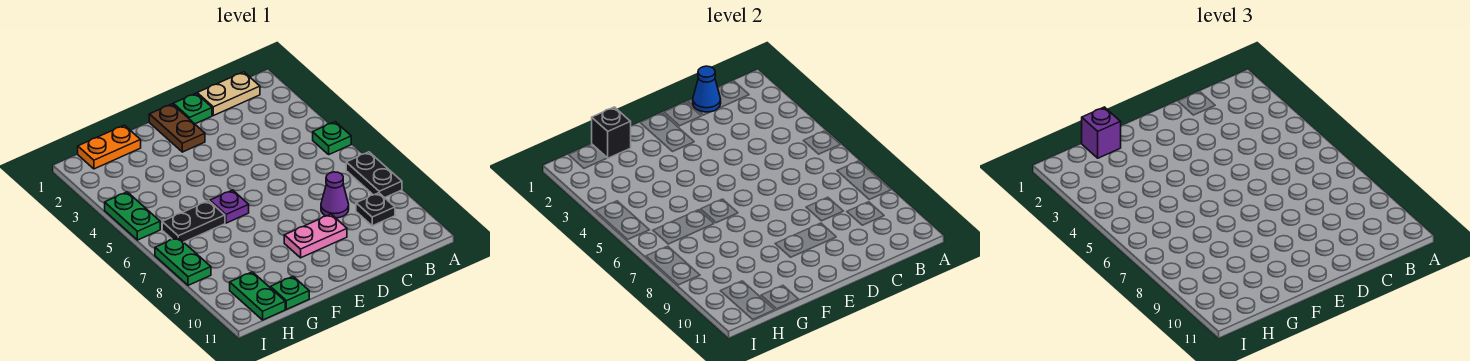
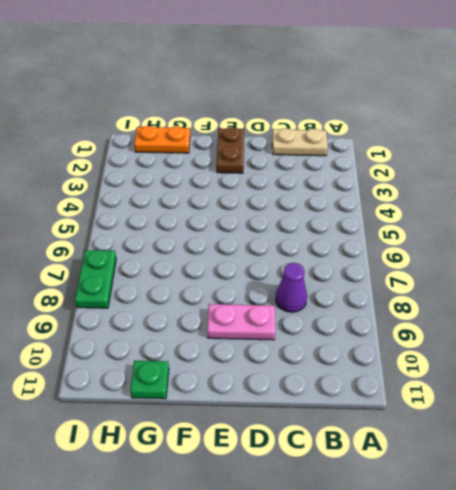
none -> green 1x1 plate [313,122,351,154]
none -> black 1x2 plate [346,152,402,198]
none -> black 1x1 plate [356,193,395,226]

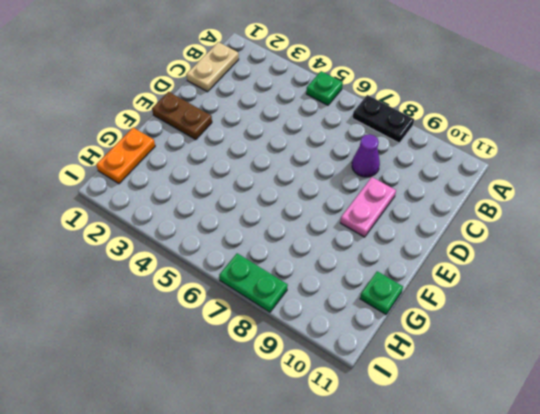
none -> black 1x1 plate [356,193,395,226]
none -> green 1x1 plate [173,93,212,124]
none -> purple 1x1 plate [210,190,249,223]

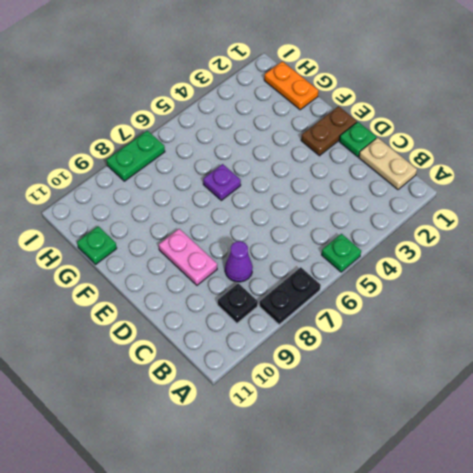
none -> black 1x2 plate [162,201,225,242]
none -> green 1x2 plate [230,272,285,320]
none -> green 1x2 plate [105,192,160,240]

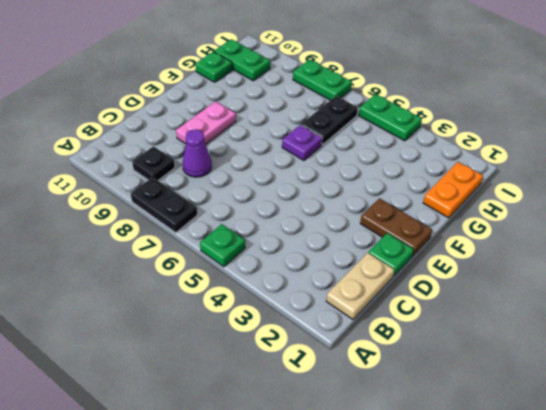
none -> blue 1x1 cone [693,66,721,112]
none -> black 1x1 brick [592,107,631,158]
none -> purple 1x1 brick [1082,107,1121,158]

